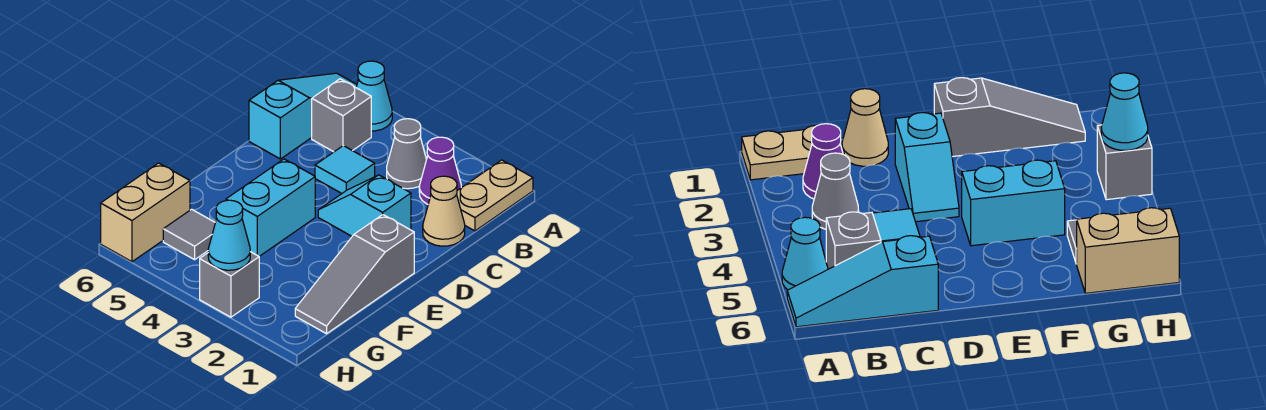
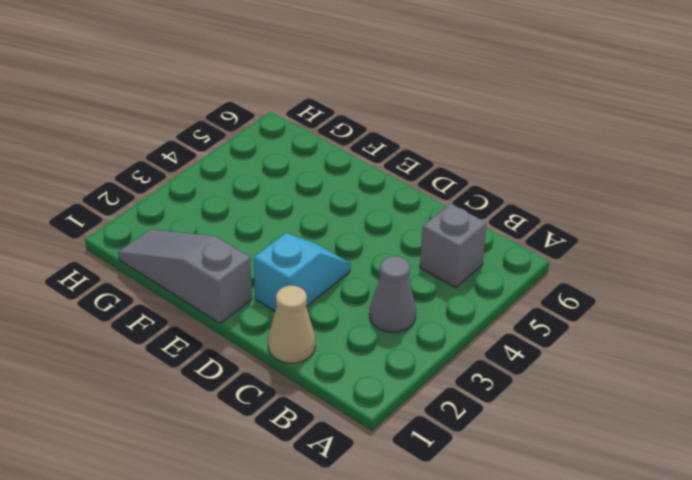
none -> tan 1x2 plate [457,160,533,231]
none -> cyan 1x1 cone [356,61,392,131]
none -> cyan 1x3 slope [249,73,357,159]

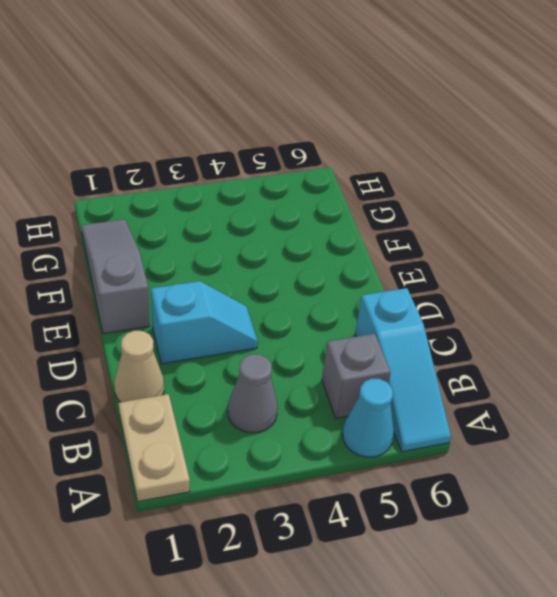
none -> purple 1x1 cone [419,137,461,204]
none -> cyan 1x1 tile [315,146,375,193]
none -> cyan 1x2 brick [226,159,315,256]

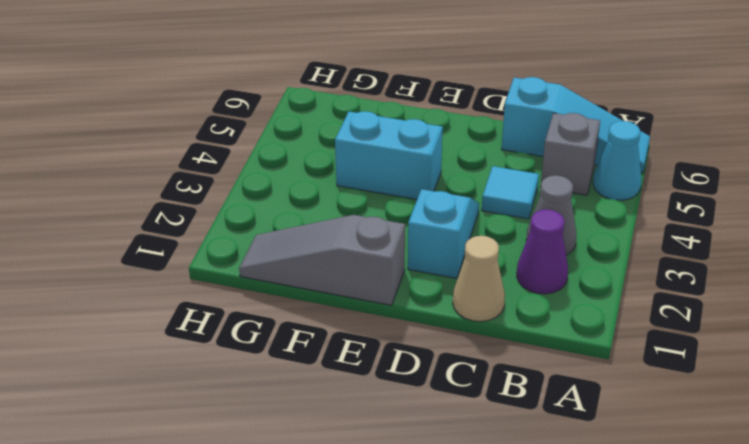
none -> tan 1x2 plate [457,160,533,231]
none -> grey 1x1 tile [163,209,215,260]
none -> tan 1x2 brick [101,163,190,262]

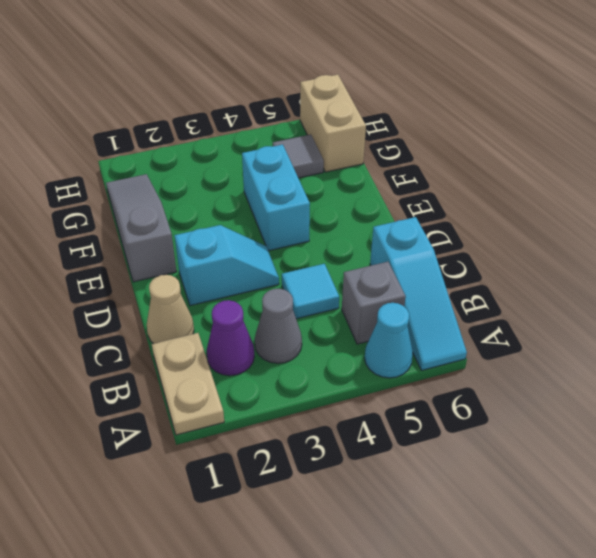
none -> grey 1x1 brick [200,252,259,317]
none -> cyan 1x1 cone [208,200,250,270]

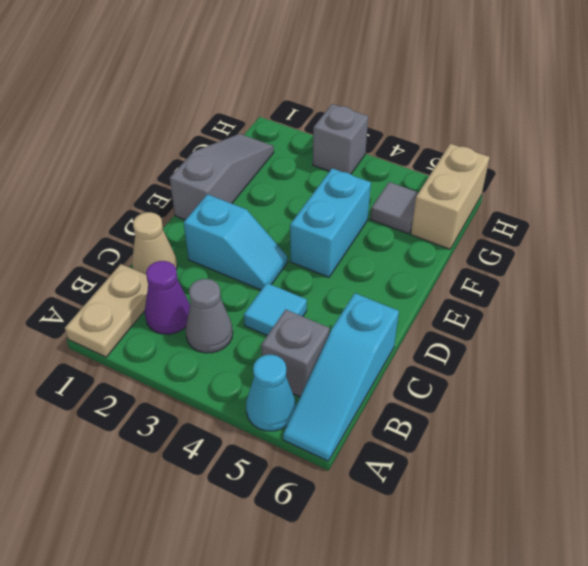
none -> cyan 1x1 cone [208,200,250,270]

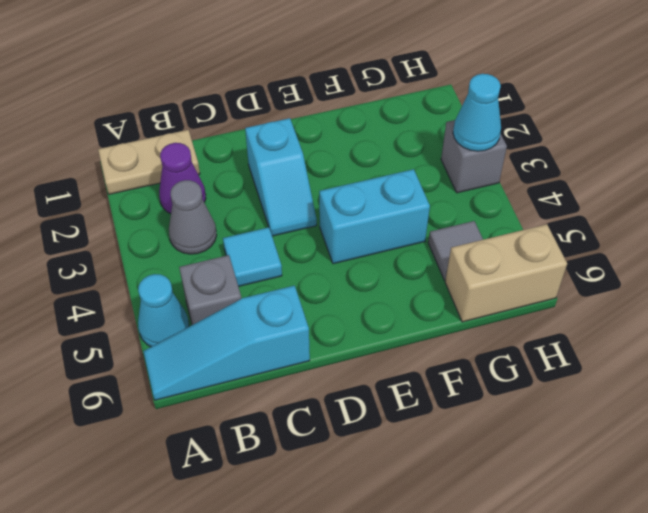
none -> tan 1x1 cone [423,176,465,246]
none -> grey 1x3 slope [295,215,414,334]

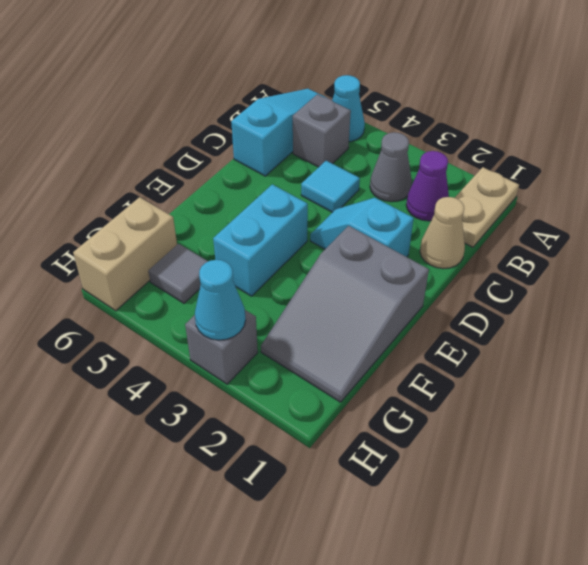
grey 2x3 slope [261,226,429,402] -> grey 1x3 slope [295,215,414,334]

